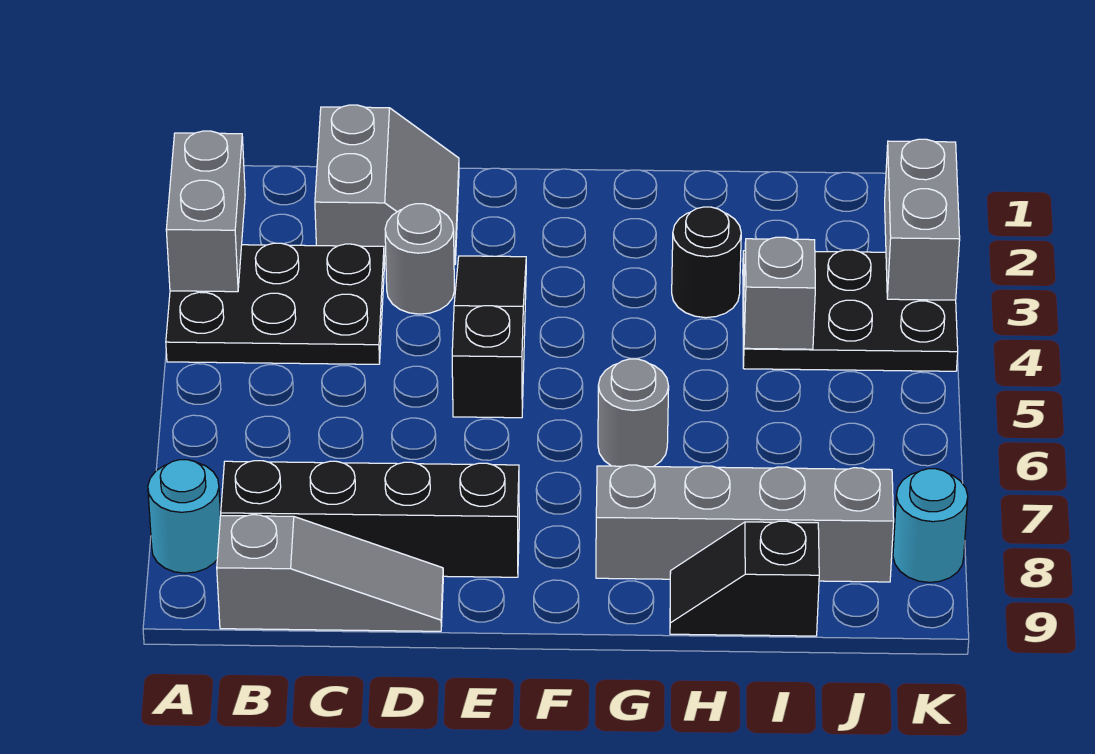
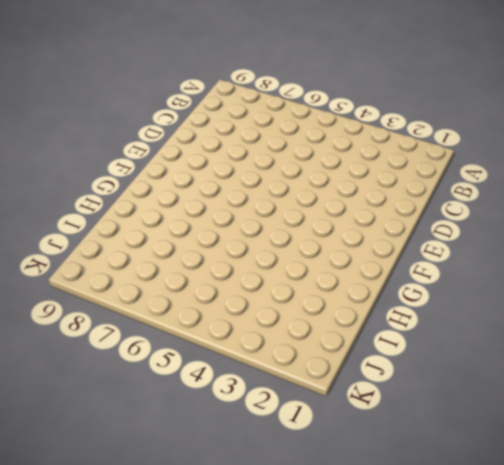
none -> black 2x3 plate [166,243,384,364]
none -> cyan 1x1 round brick [148,460,220,573]
none -> black 1x4 brick [221,461,519,577]

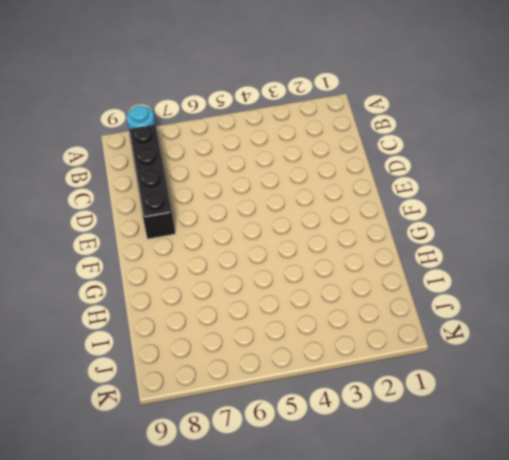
none -> black 2x3 plate [166,243,384,364]
none -> grey 1x3 slope [217,515,443,631]
none -> grey 2x2 slope [315,105,459,265]

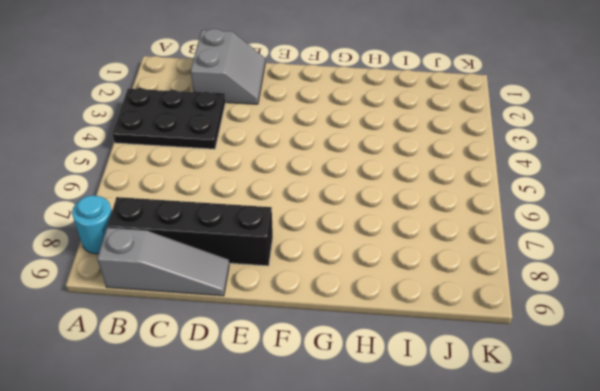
none -> grey 1x1 round brick [385,204,454,314]
none -> black 1x3 slope [452,256,526,418]
none -> grey 1x1 round brick [598,359,669,467]

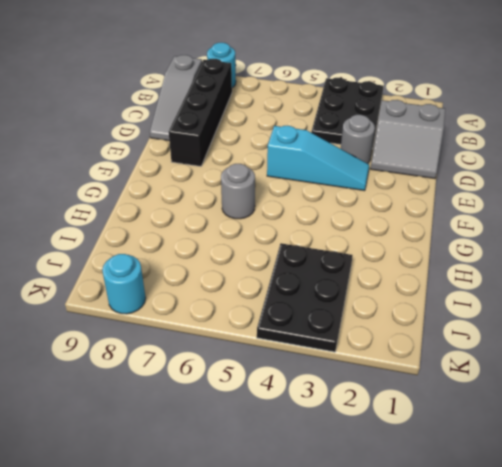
cyan 1x3 slope [267,125,369,191] -> black 1x3 slope [452,256,526,418]
none -> grey 1x4 brick [596,465,894,582]
none -> black 1x1 round brick [672,207,741,318]
none -> black 1x2 slope [670,521,819,636]

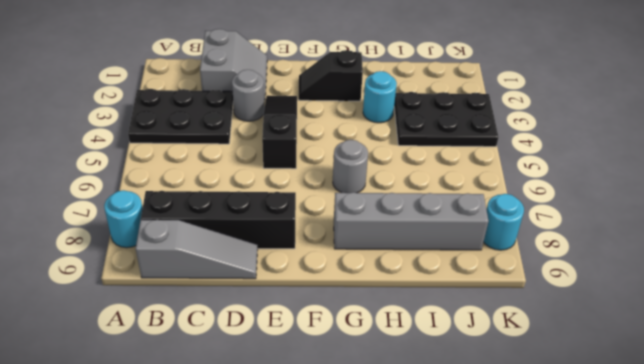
black 1x2 slope [299,50,363,101] -> black 1x2 slope moved to [670,521,819,636]
cyan 1x1 round brick [363,71,397,123] -> black 1x1 round brick [672,207,741,318]
none -> grey 1x2 brick [166,131,245,292]
none -> grey 1x1 brick [744,237,815,349]
none -> grey 1x2 brick [885,139,960,300]

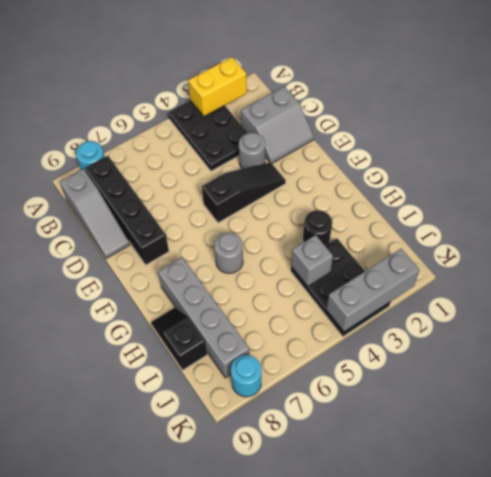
yellow 1x2 brick [188,57,247,116] -> grey 1x2 brick [166,131,245,292]
grey 1x3 brick [327,249,420,332] -> grey 1x2 brick [885,139,960,300]

